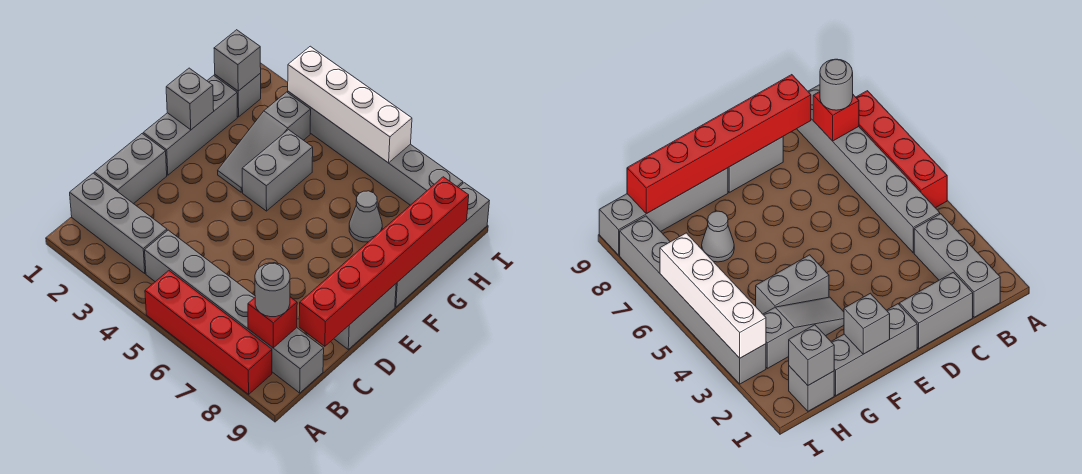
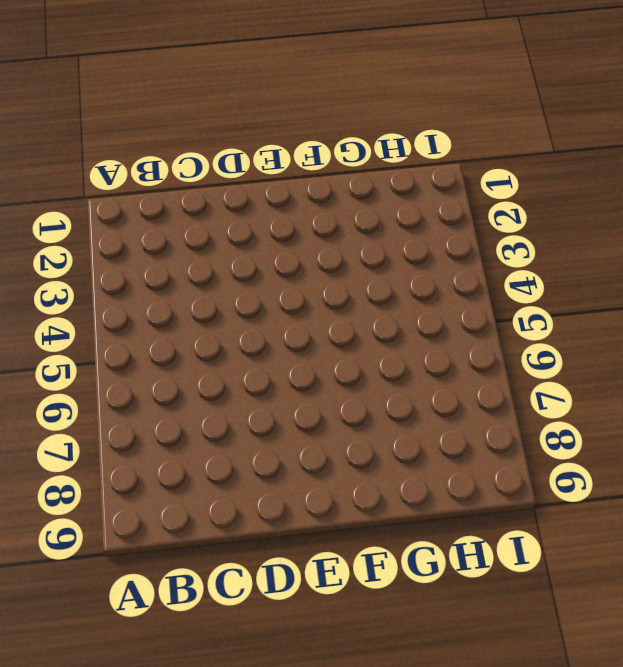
none -> red 1x4 brick [145,271,272,394]
none -> grey 1x3 brick [70,173,167,273]
none -> grey 1x6 brick [145,230,324,393]

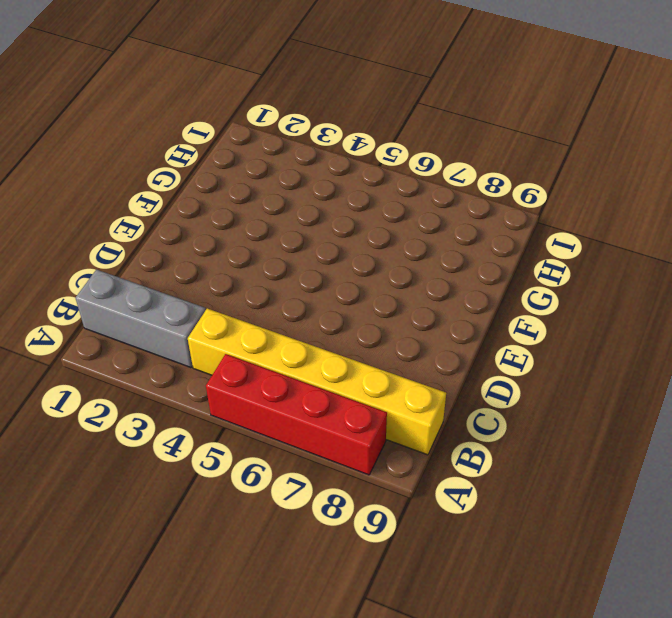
yellow 1x6 brick [188,309,446,455] -> grey 1x6 brick [145,230,324,393]
none -> grey 1x2 brick [94,134,167,204]
none -> grey 1x2 brick [334,284,396,349]
none -> grey 1x3 brick [143,75,237,175]

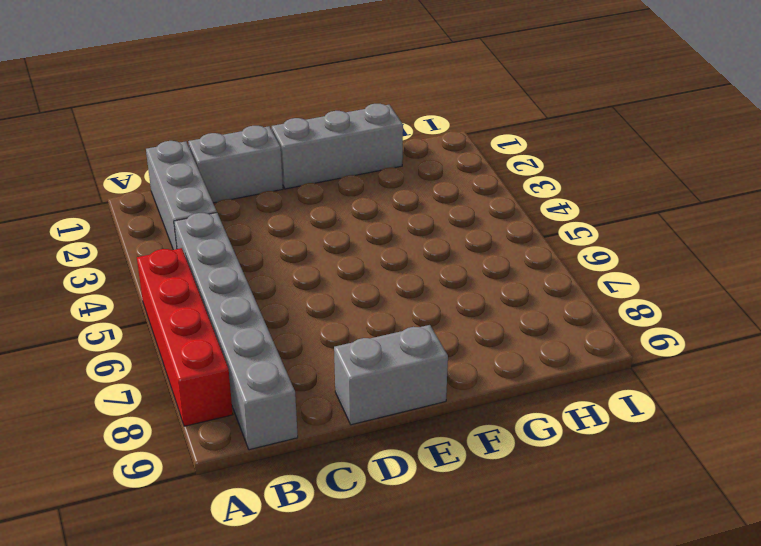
none -> grey 1x3 slope [218,92,311,192]
none -> grey 1x2 brick [242,130,313,211]
none -> grey 1x4 brick [395,183,489,307]

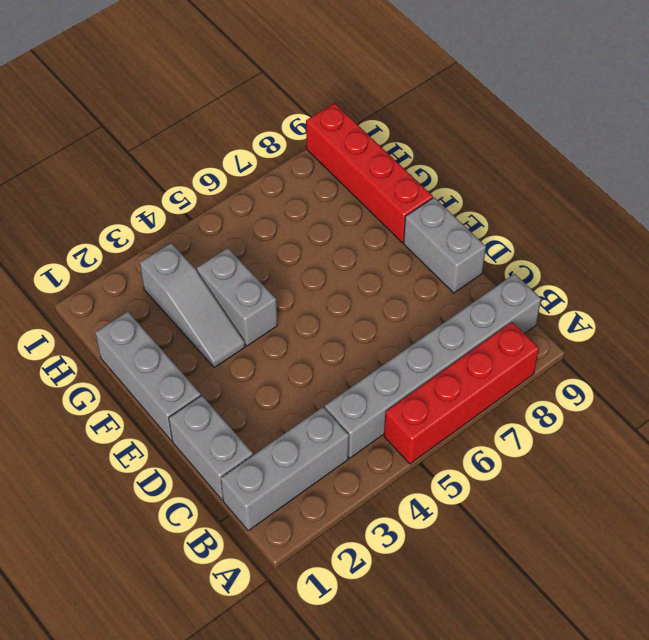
red 1x4 brick [306,103,433,243] -> grey 1x4 brick [395,183,489,307]
none -> grey 1x1 cone [349,191,382,242]
none -> grey 1x1 brick [215,74,261,117]
none -> grey 1x6 brick [288,91,463,205]

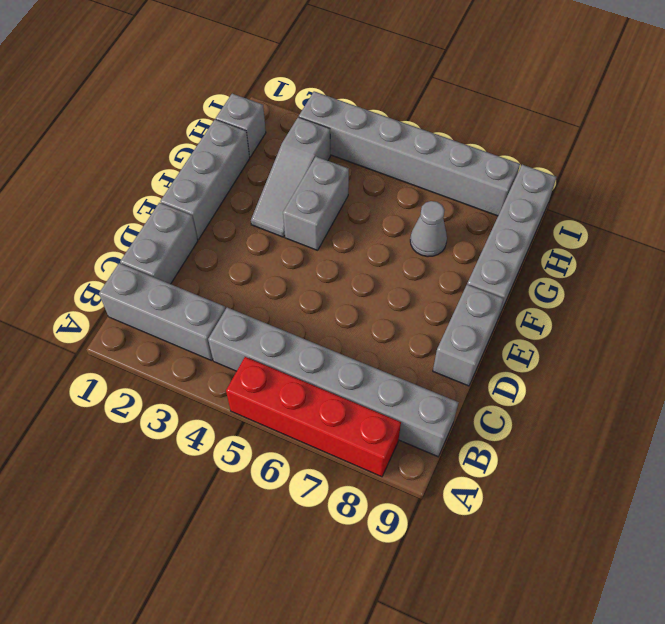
none -> red 1x1 brick [248,297,297,348]
none -> red 1x6 brick [299,177,469,346]
none -> grey 1x1 brick [166,68,214,130]

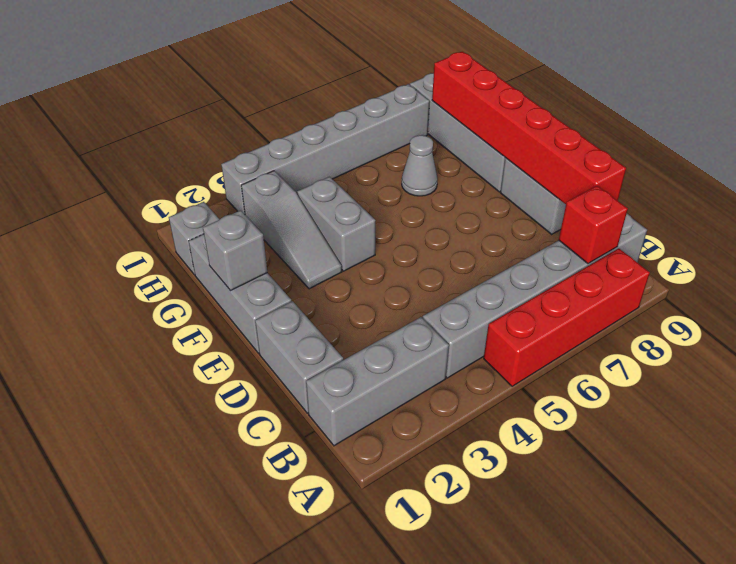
none -> grey 1x1 brick [214,30,261,91]
none -> white 1x4 brick [288,46,412,163]
none -> grey 1x1 round brick [255,263,290,317]

